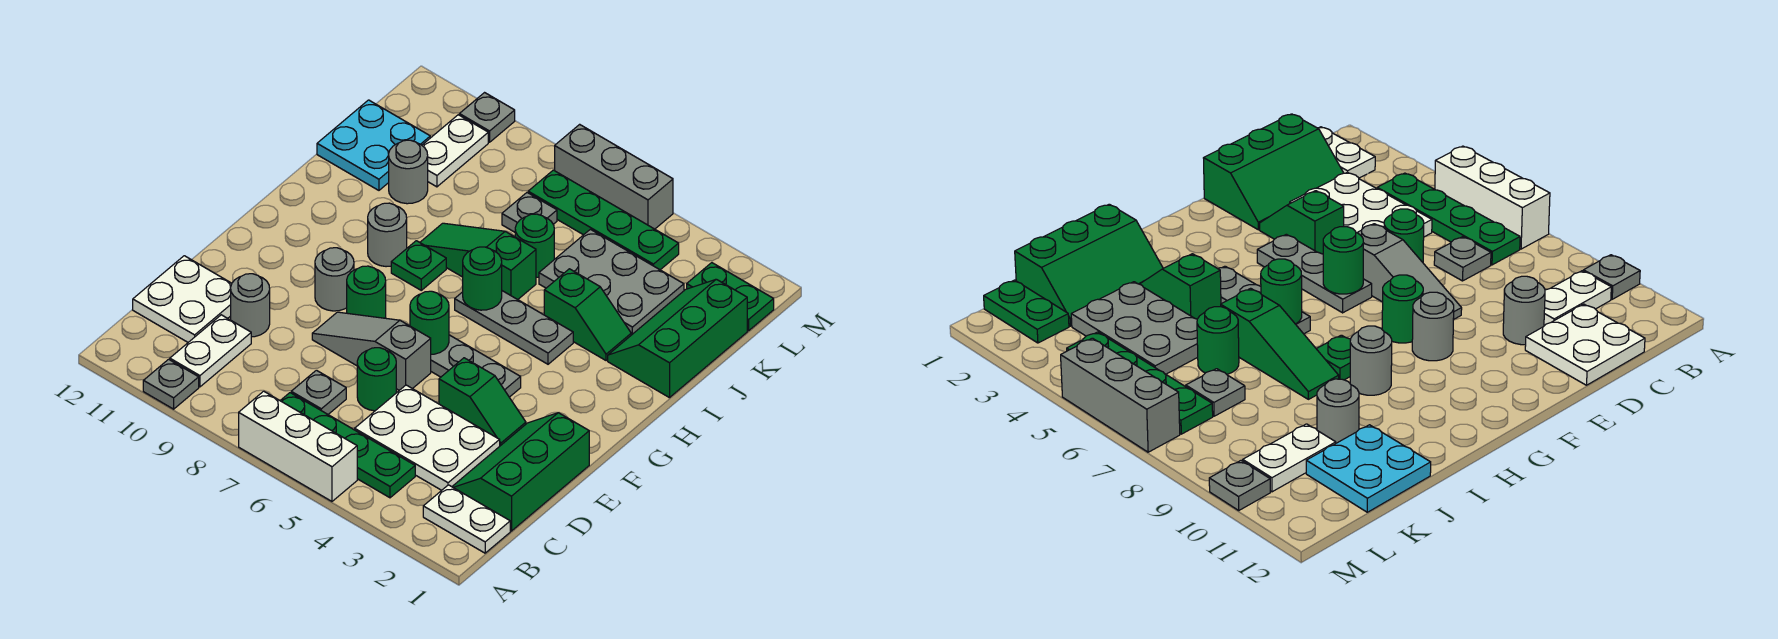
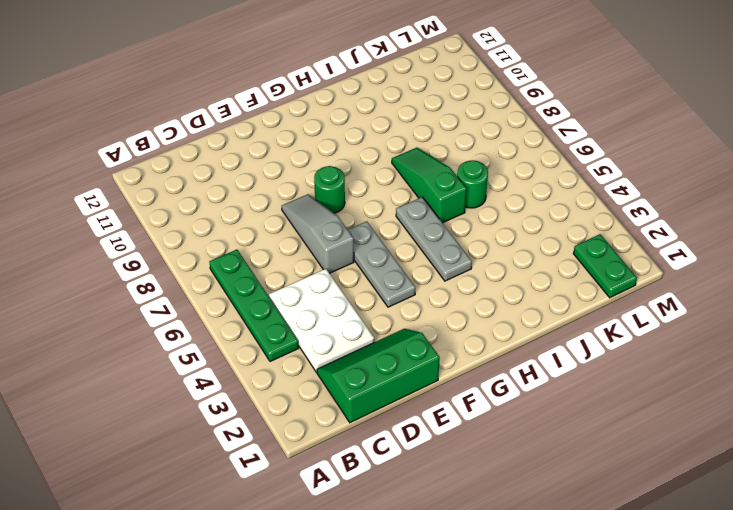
none -> white 1x3 brick [239,391,357,501]
none -> grey 1x1 plate [143,359,199,409]
none -> white 1x2 plate [423,485,510,553]
none -> white 1x2 plate [170,315,251,387]

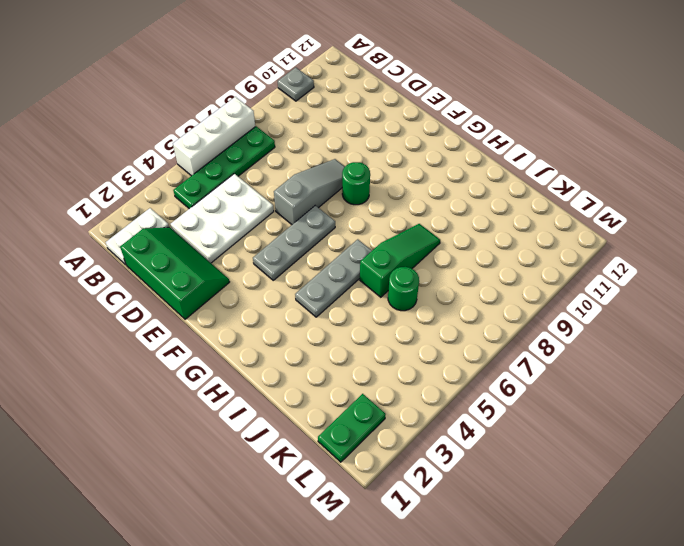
none -> white 1x2 plate [170,315,251,387]
none -> grey 1x1 plate [291,370,346,414]
none -> white 2x2 plate [133,256,232,342]
none -> green 1x1 round brick [357,348,396,411]

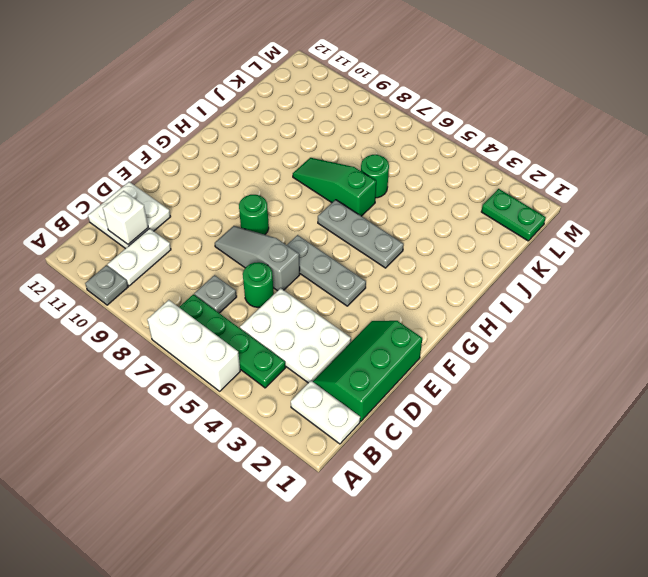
white 1x1 brick [103,191,148,244] -> none
none -> grey 1x1 round brick [231,274,270,337]
none -> green 1x2 slope [439,358,526,446]
none -> grey 1x1 round brick [315,248,354,311]
none -> green 1x1 plate [391,241,446,290]

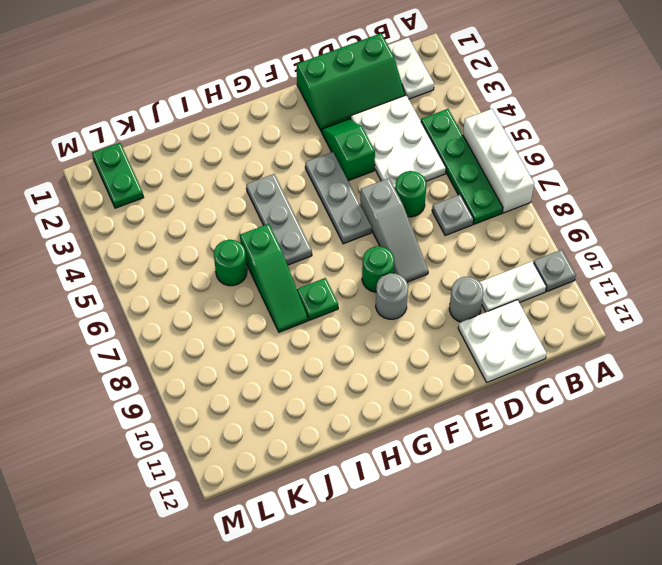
none -> grey 1x1 round brick [368,203,407,267]
none -> green 2x3 slope [608,279,747,398]
none -> green 1x2 slope [544,269,631,361]
none -> grey 2x3 plate [539,229,684,335]

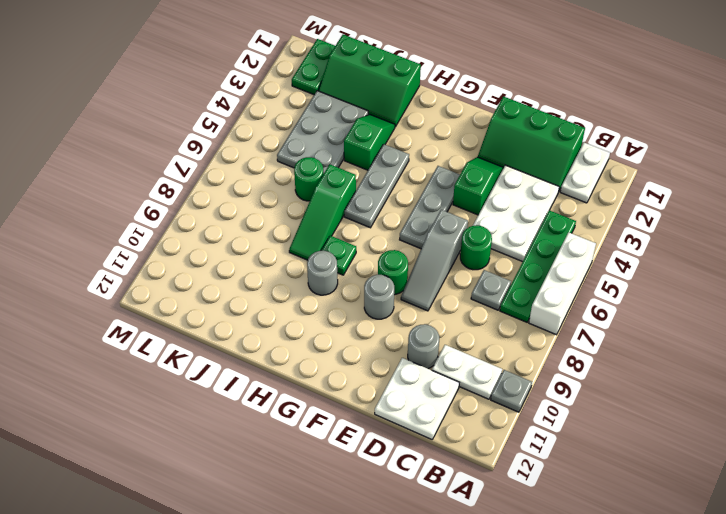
none -> grey 1x1 round brick [389,140,428,204]
none -> cyan 2x2 plate [317,100,430,190]
none -> grey 1x1 plate [502,193,557,232]
none -> white 1x2 plate [422,115,488,187]

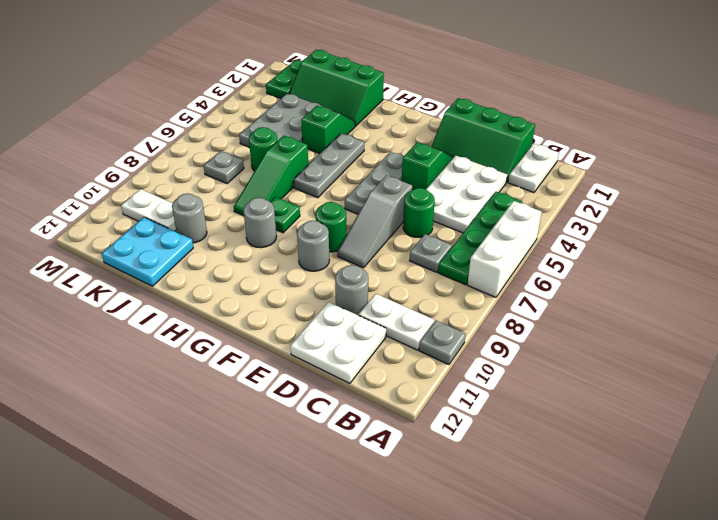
none -> green 1x4 plate [528,170,679,270]
none -> grey 1x3 brick [555,124,673,229]
none -> grey 1x1 plate [459,93,515,142]
none -> green 1x1 round brick [410,291,449,354]

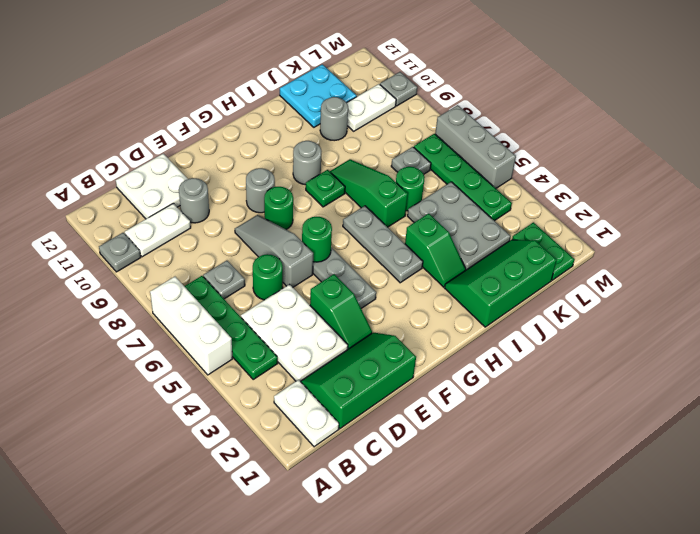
none -> green 1x1 round brick [463,247,502,310]

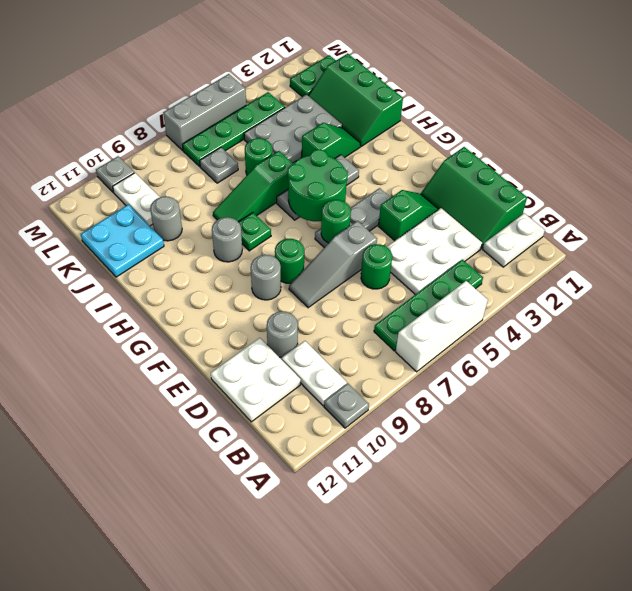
green 2x2 round brick [287,149,348,221] -> green 1x1 round brick [463,247,502,310]
none -> grey 1x1 plate [291,370,346,414]

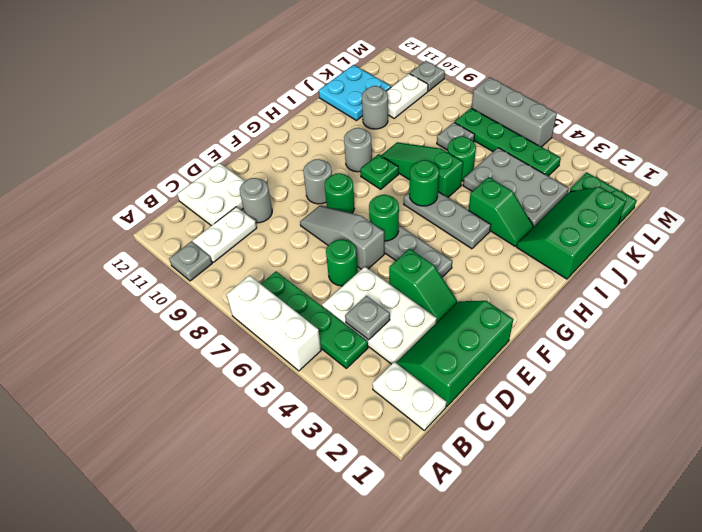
grey 1x1 plate [345,296,390,340] -> grey 1x1 plate moved to [291,370,346,414]

